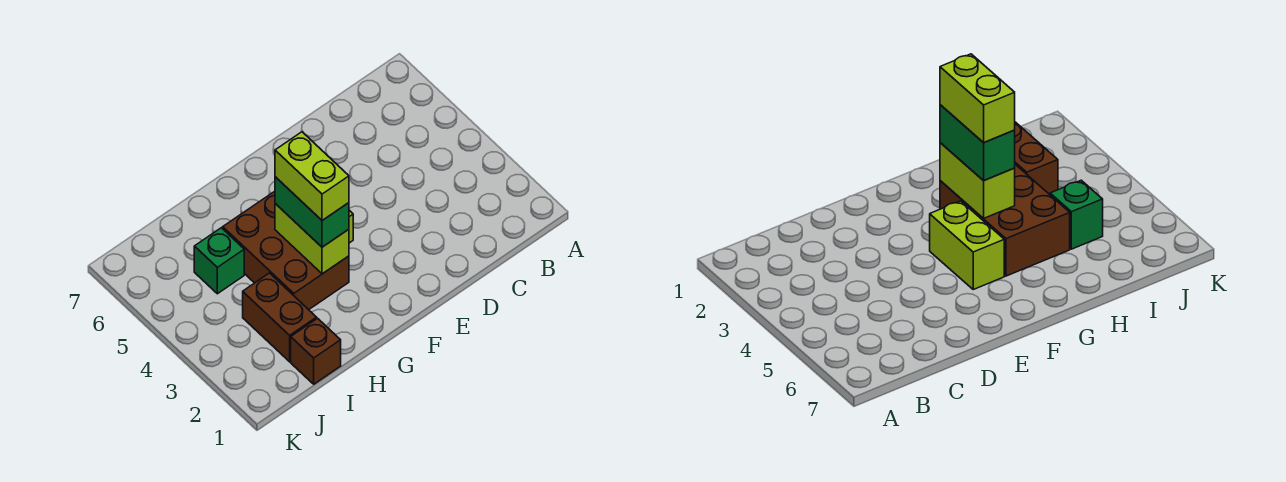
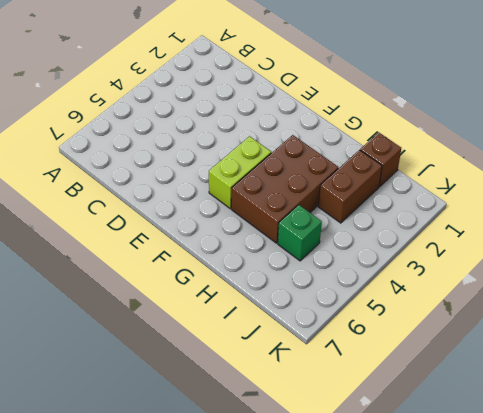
none -> lime 1x2 brick [275,204,349,274]
none -> green 1x2 brick [275,177,349,247]

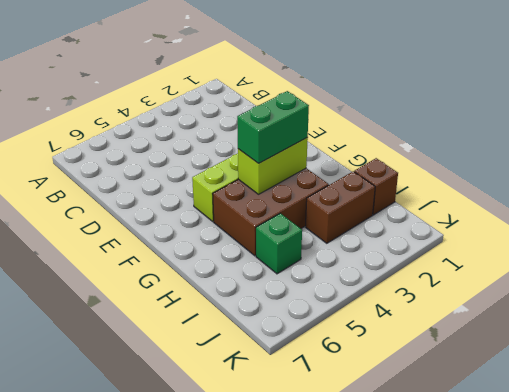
none -> lime 1x2 brick [275,132,349,220]

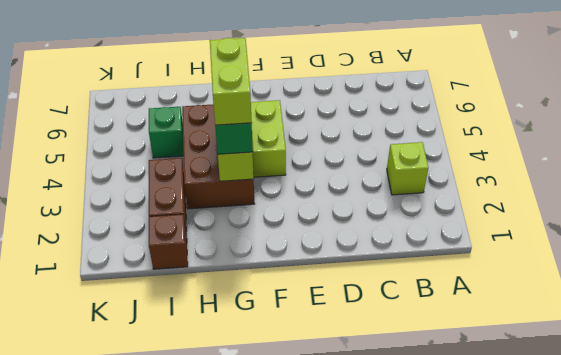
lime 1x1 brick [387,142,428,195] -> none

